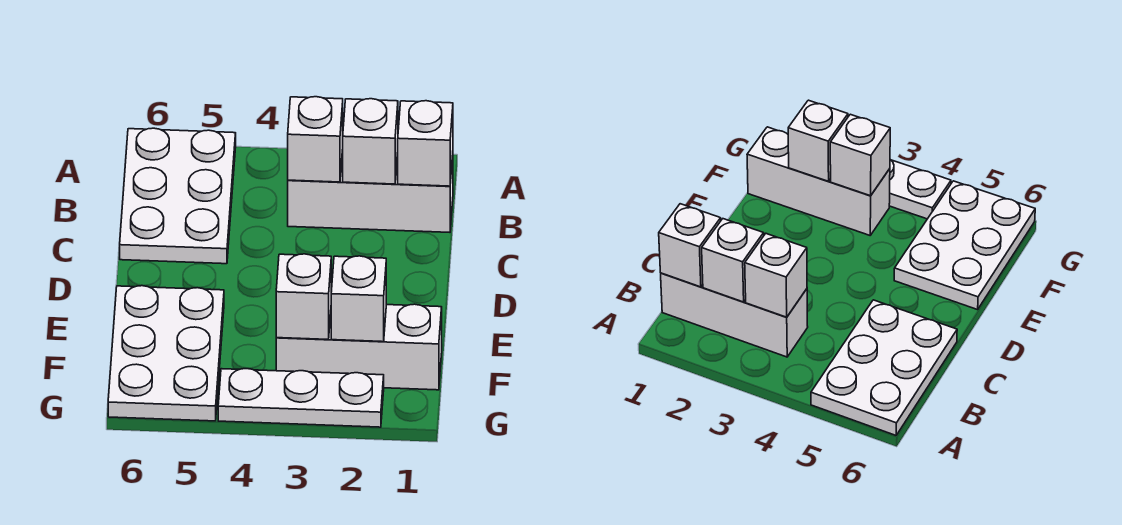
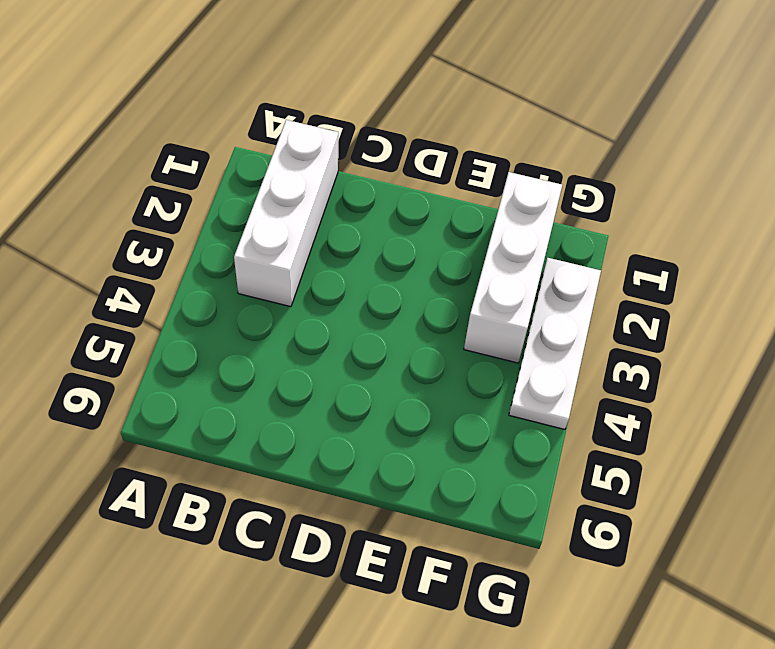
none -> white 2x3 plate [120,128,236,264]
none -> white 2x3 plate [108,286,224,421]

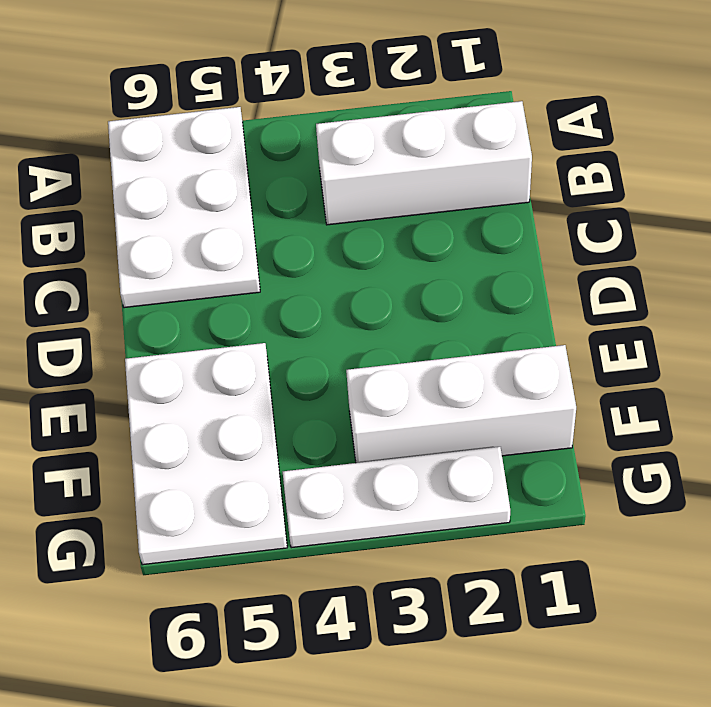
none -> white 1x1 brick [398,101,453,186]
none -> white 1x1 brick [343,99,398,184]

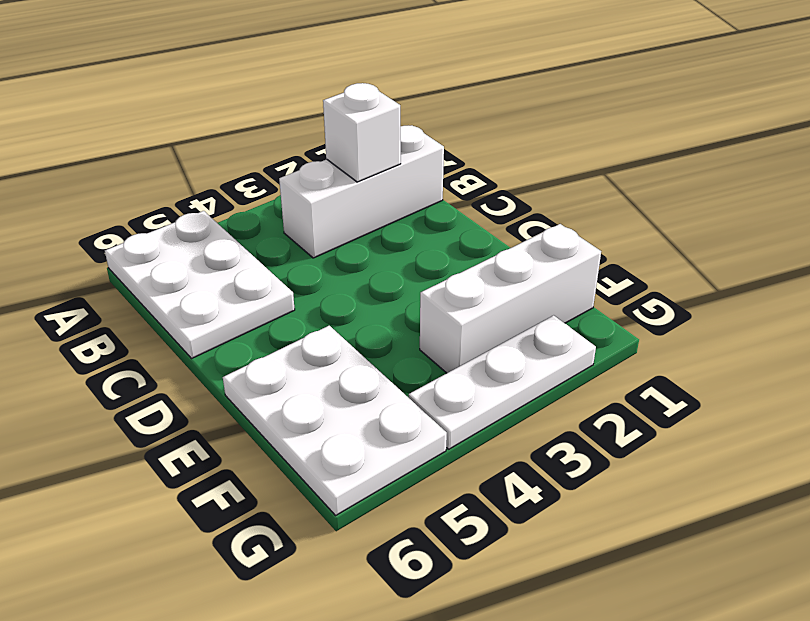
none -> white 1x1 brick [398,101,453,186]
none -> white 1x1 brick [288,97,343,182]

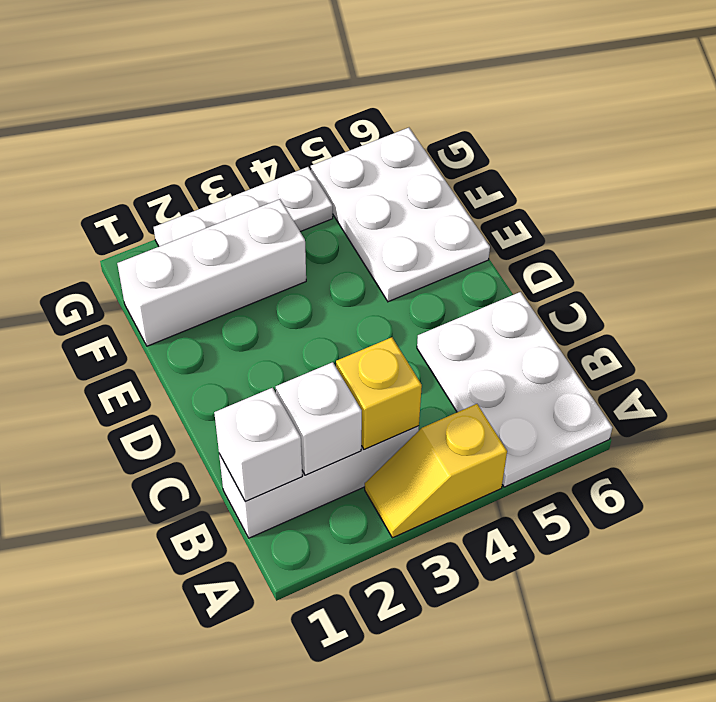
yellow 1x2 slope [365,404,507,538] -> none
yellow 1x1 brick [336,337,422,449] -> white 1x1 brick [288,97,343,182]
none -> white 1x1 brick [331,256,386,342]
none -> white 1x1 brick [276,254,331,339]

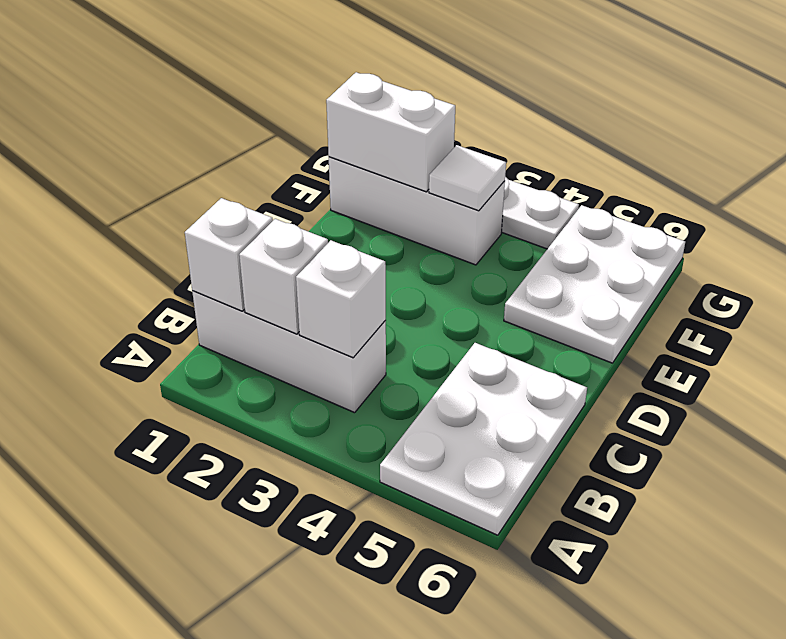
white 1x2 brick [326,72,455,192] -> white 1x1 brick [331,256,386,342]
white 1x1 tile [429,145,506,211] -> white 1x1 brick [276,254,331,339]

